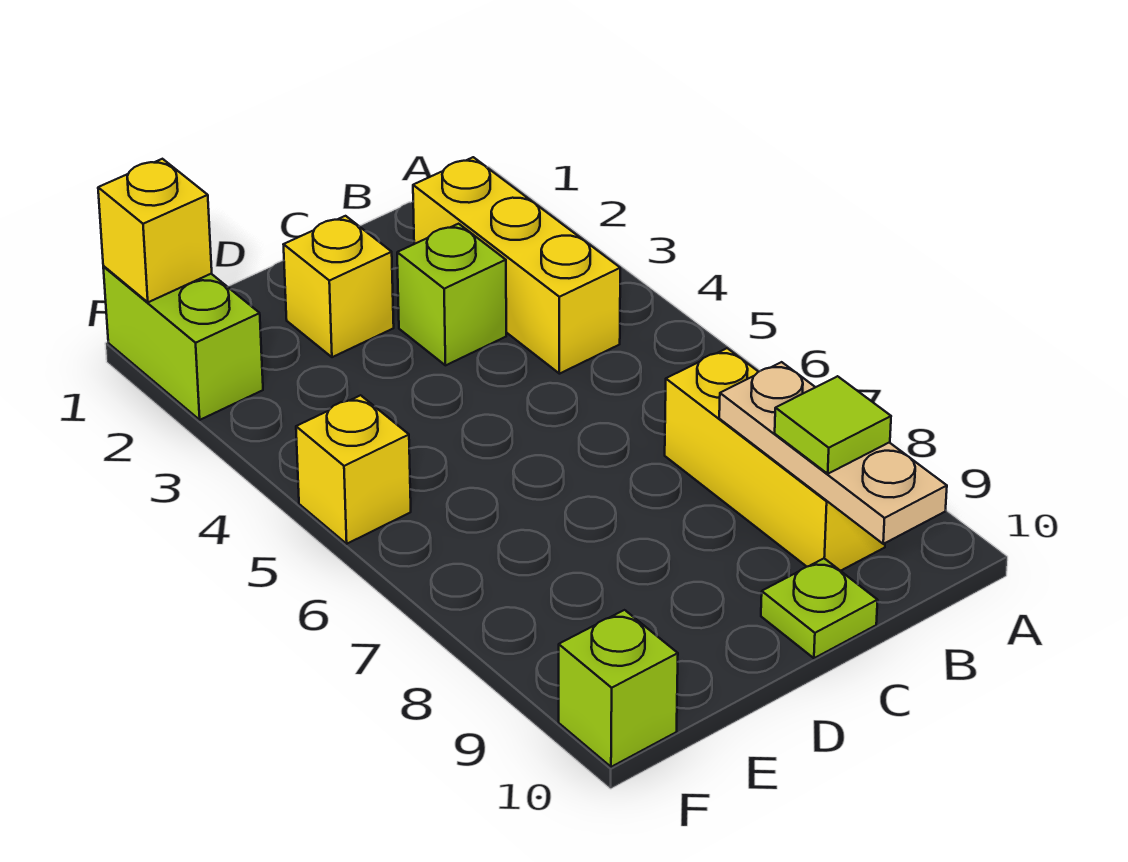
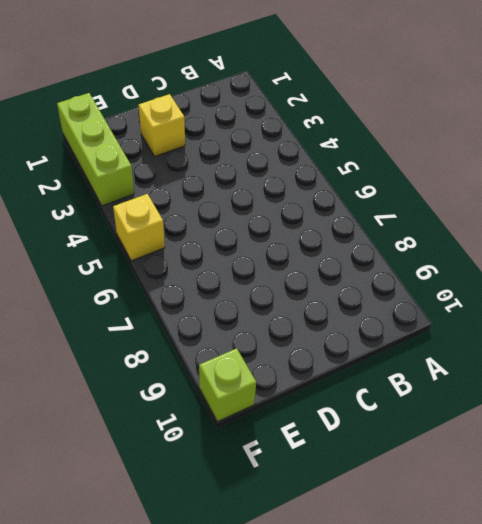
lime 1x3 brick [57,93,134,206] -> lime 1x2 brick [103,267,263,420]
none -> yellow 1x3 brick [413,157,620,374]
none -> yellow 1x3 brick [665,348,885,571]

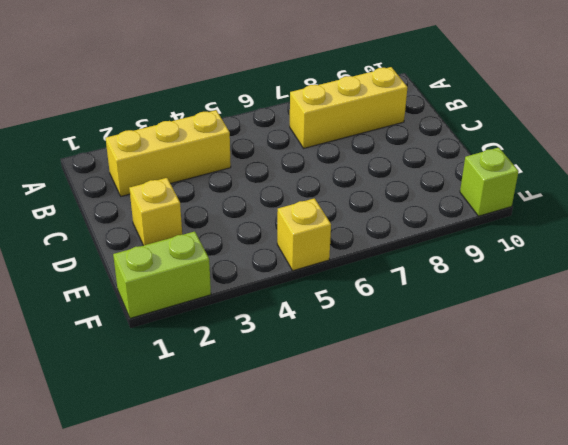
none -> lime 1x1 brick [397,224,506,365]
none -> lime 1x1 plate [761,558,878,658]

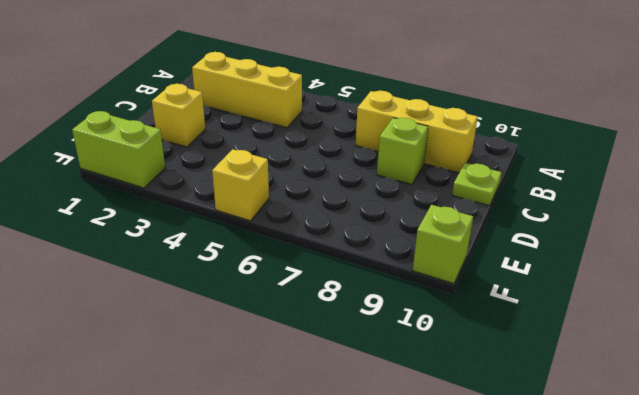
lime 1x1 brick [377,118,428,184] -> lime 1x1 brick moved to [397,224,506,365]
none -> tan 1x3 plate [719,362,947,544]
none -> yellow 1x1 brick [98,159,212,302]

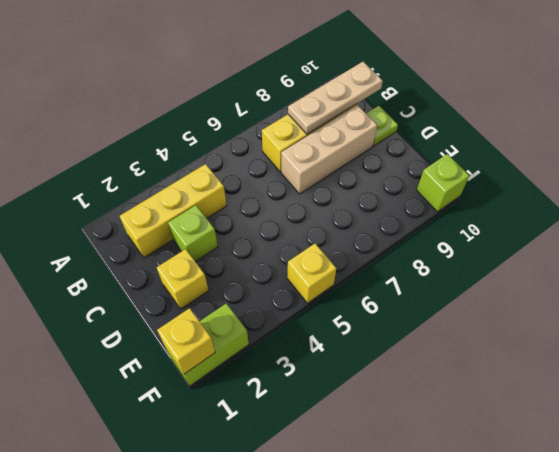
tan 1x3 brick [281,105,377,194] -> none
none -> lime 1x1 tile [775,376,891,474]

